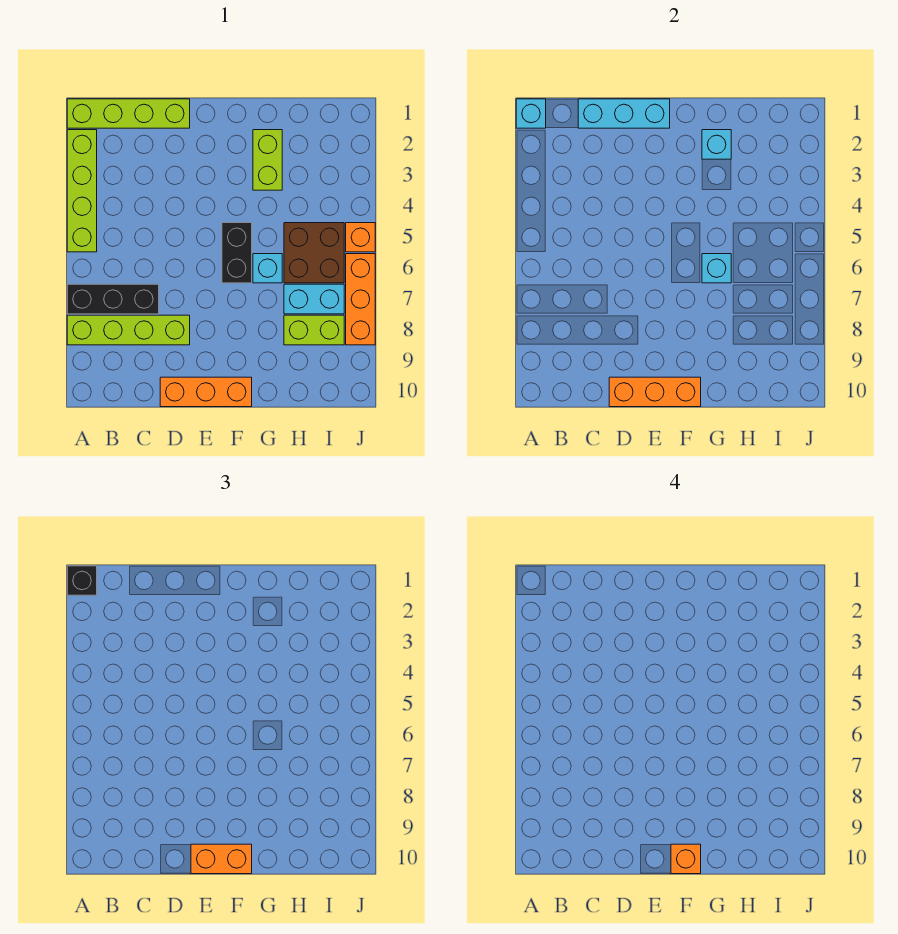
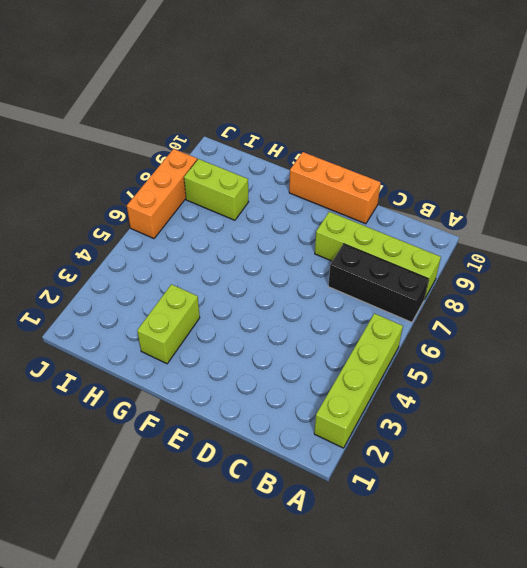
none -> lime 1x4 brick [67,99,190,128]
none -> black 1x2 brick [222,223,252,283]
none -> cyan 1x1 brick [253,254,282,283]

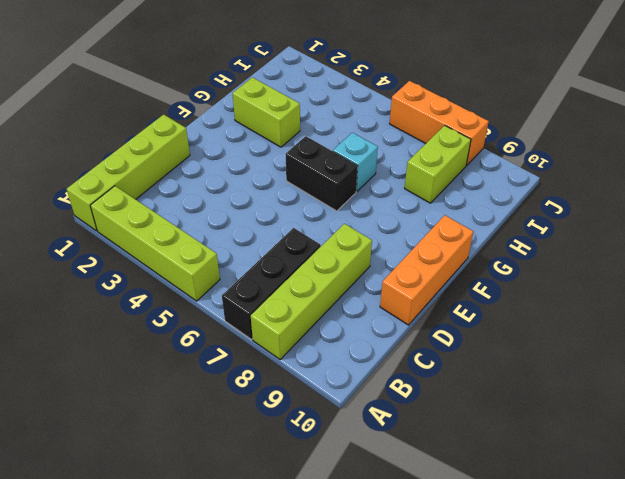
none -> brown 2x2 brick [284,223,344,283]
none -> cyan 1x2 brick [284,284,344,314]
none -> orange 1x1 brick [346,223,375,252]

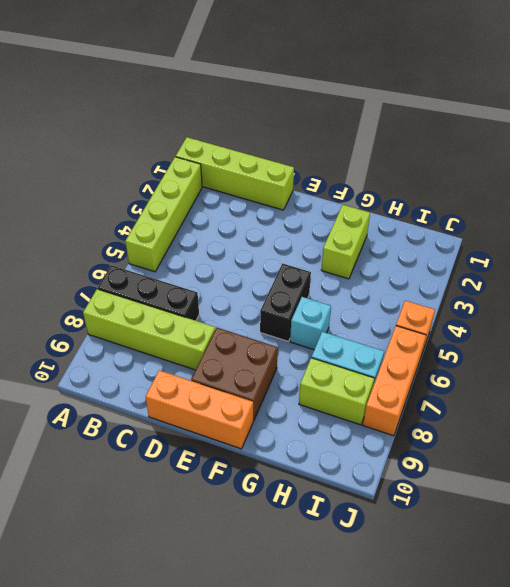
brown 2x2 brick [191,328,278,421] -> brown 2x2 brick moved to [284,223,344,283]
none -> cyan 1x1 brick [516,99,546,128]
none -> cyan 1x3 brick [578,99,670,128]
none -> orange 1x3 brick [609,377,701,407]

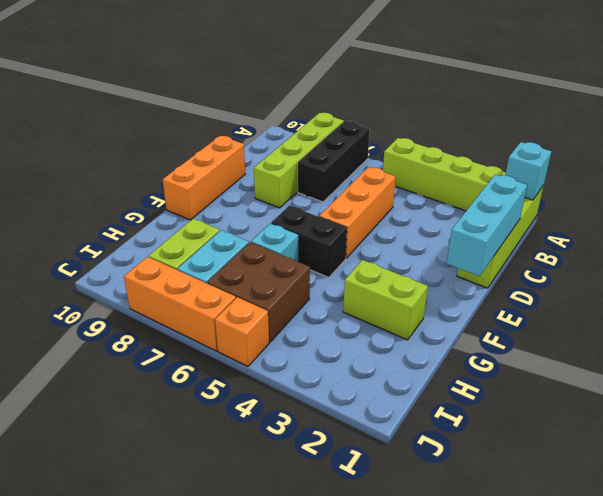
orange 1x3 brick [319,167,396,258] -> orange 1x3 brick moved to [609,377,701,407]
none -> cyan 1x1 brick [702,130,731,159]
none -> cyan 1x1 brick [702,254,731,283]
none -> black 1x1 brick [67,566,97,595]

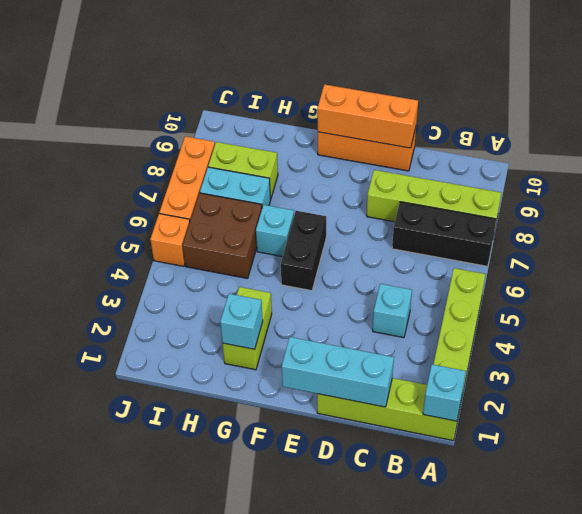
cyan 1x1 brick [373,284,412,338] -> cyan 1x1 brick moved to [702,254,731,283]
none -> black 1x1 brick [67,566,97,595]
none -> orange 1x2 brick [191,844,252,874]
none -> orange 1x1 brick [671,844,701,874]

